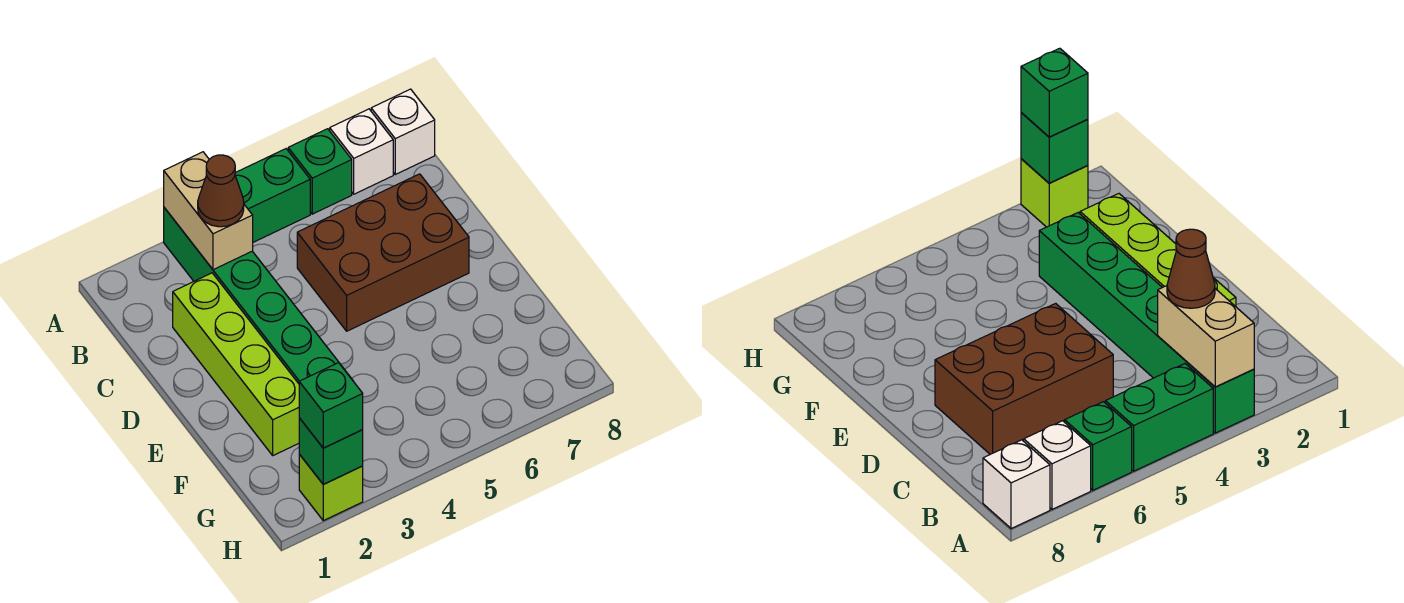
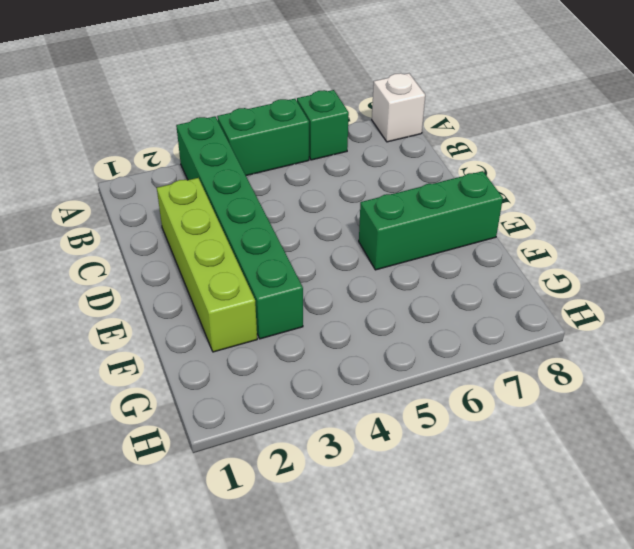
green 1x3 brick [359,171,503,270] -> none
none -> white 1x1 brick [330,109,393,194]
none -> brown 2x3 brick [297,174,469,331]
none -> lime 1x1 brick [299,454,363,521]

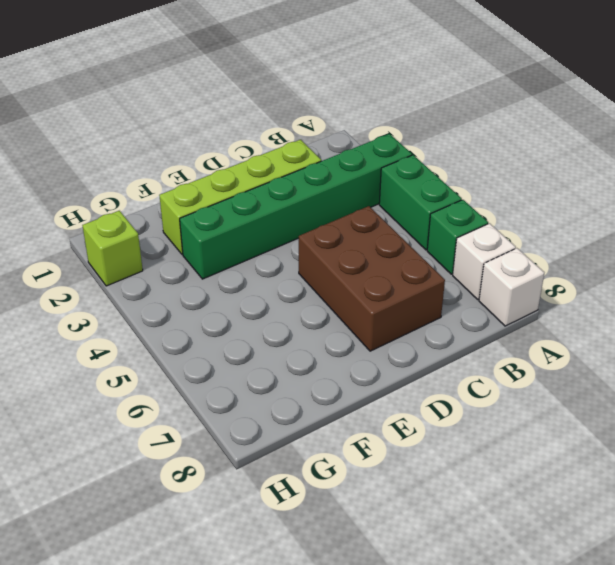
none -> tan 1x2 brick [164,152,253,270]
none -> green 1x1 brick [299,418,363,484]
none -> brown 1x1 cone [198,155,244,227]

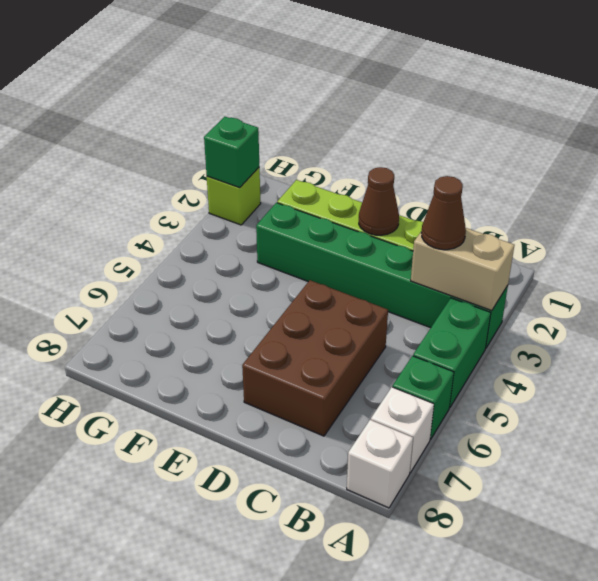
brown 1x1 cone [359,167,399,235] -> none
none -> green 1x1 brick [299,363,363,448]

